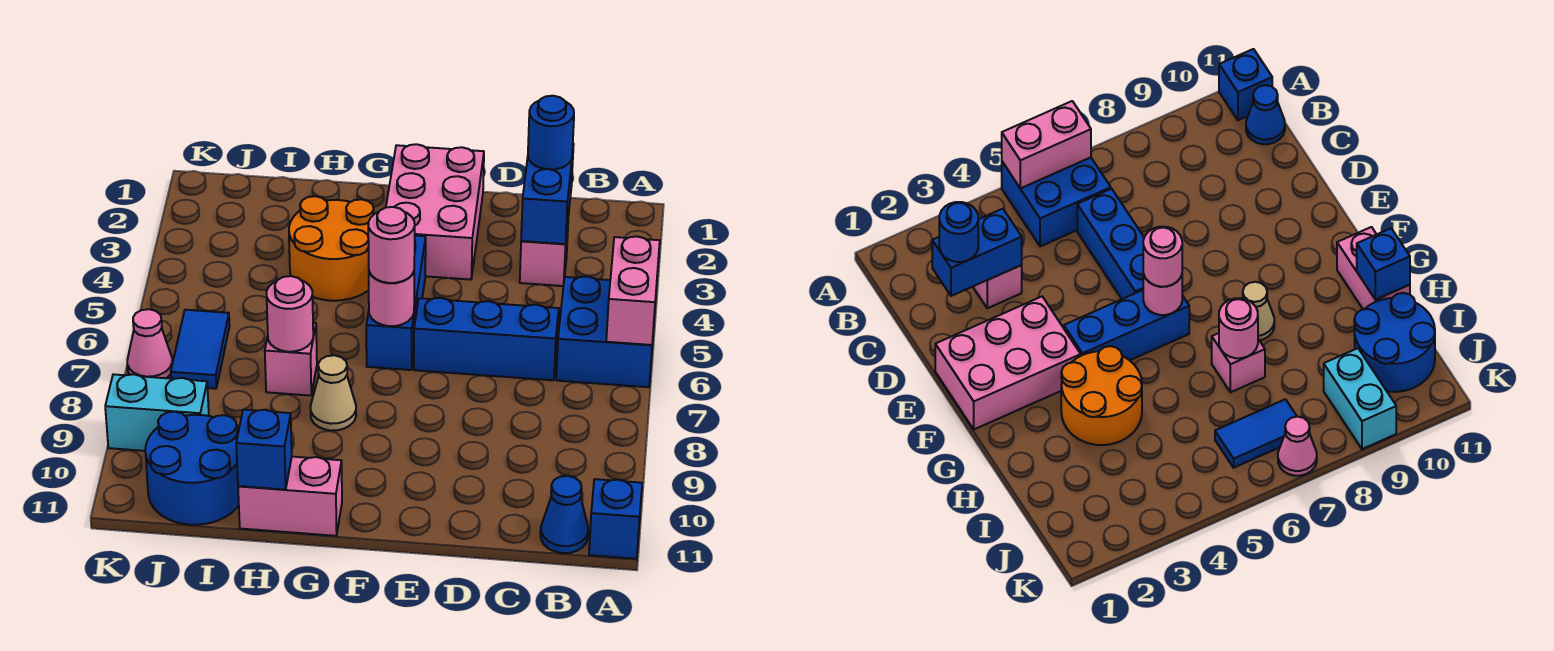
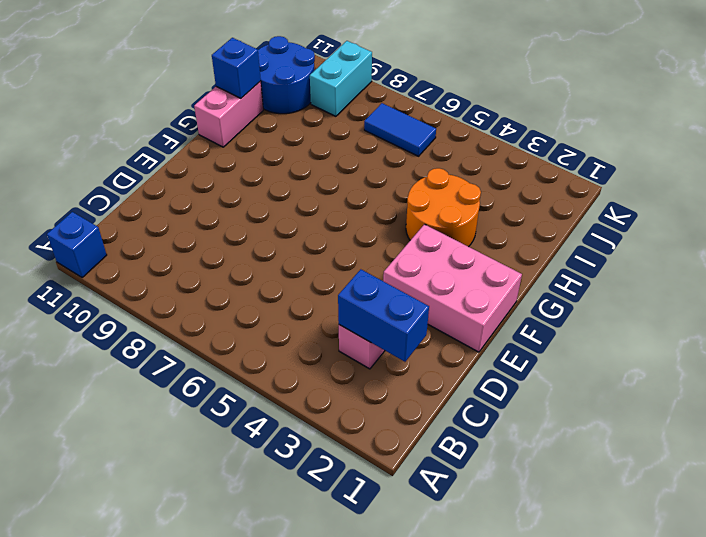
none -> blue 2x2 brick [556,276,654,387]
none -> blue 1x1 cone [540,476,588,553]
none -> blue 1x3 brick [414,298,559,380]

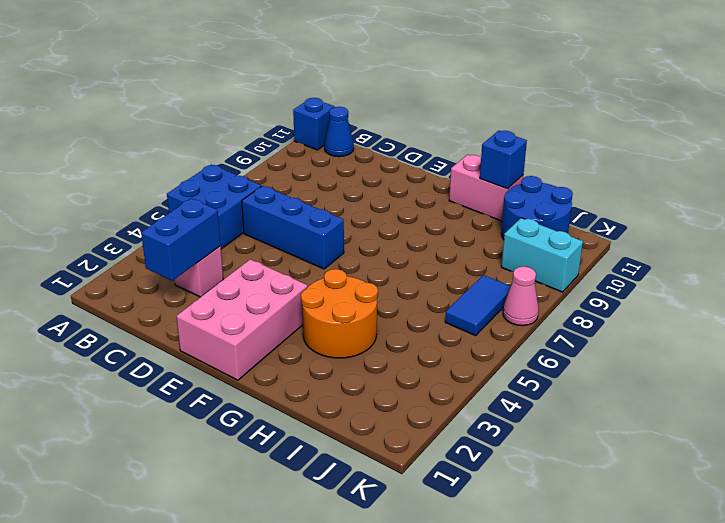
none -> blue 1x3 brick [366,236,426,370]
none -> tan 1x1 cone [310,355,356,431]
none -> pink 1x1 brick [265,323,317,396]

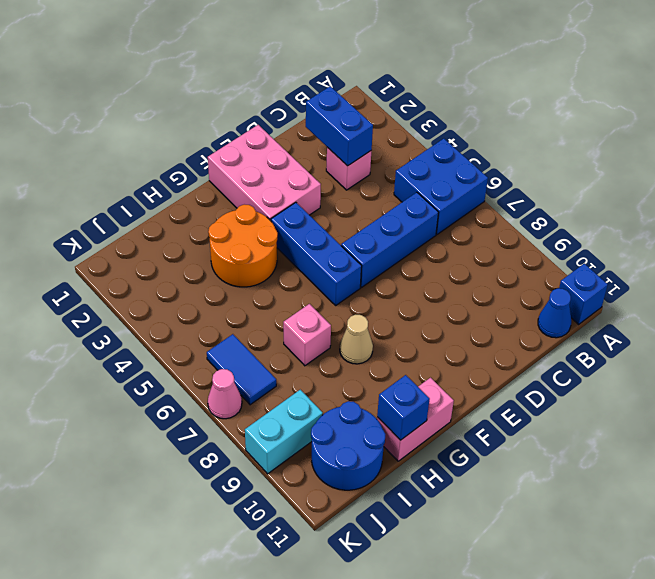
none -> pink 1x2 brick [606,237,660,345]
none -> pink 1x1 round brick [369,272,414,326]
none -> pink 1x1 round brick [266,276,313,352]

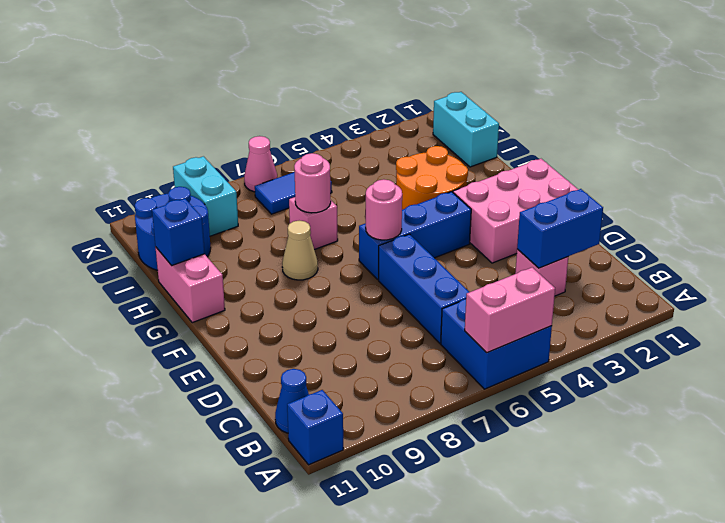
cyan 1x2 brick [433,92,499,167] -> none
none -> blue 1x1 round brick [528,96,574,170]
none -> pink 1x1 round brick [368,207,415,283]

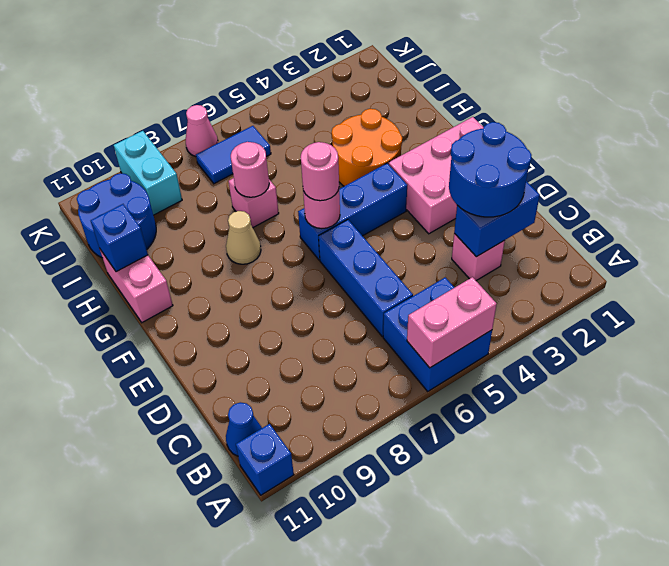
blue 2x2 round brick [449,122,532,217] -> blue 1x1 round brick [528,96,574,170]

